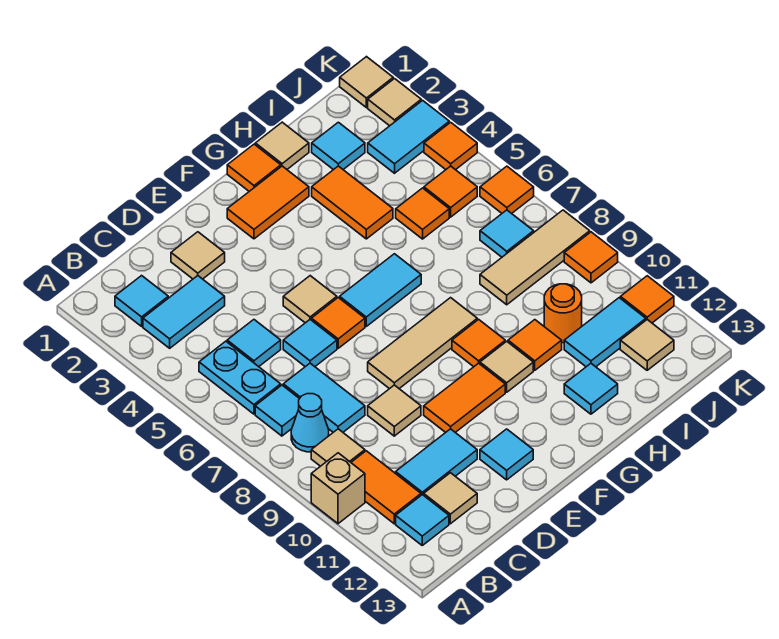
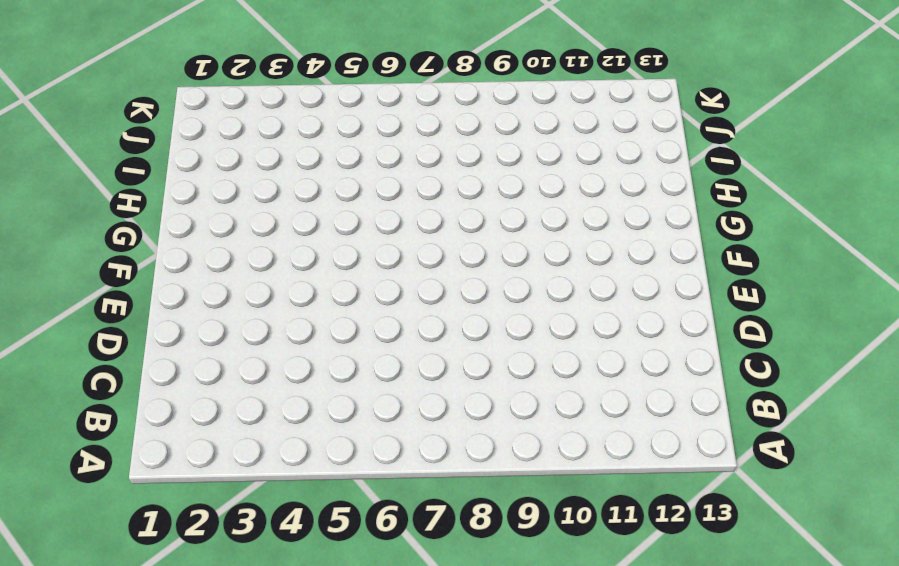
none -> tan 1x1 brick [311,453,365,524]
none -> cyan 1x1 tile [115,276,168,326]
none -> cyan 1x2 tile [143,276,225,348]
none -> cyan 1x2 plate [199,341,281,414]

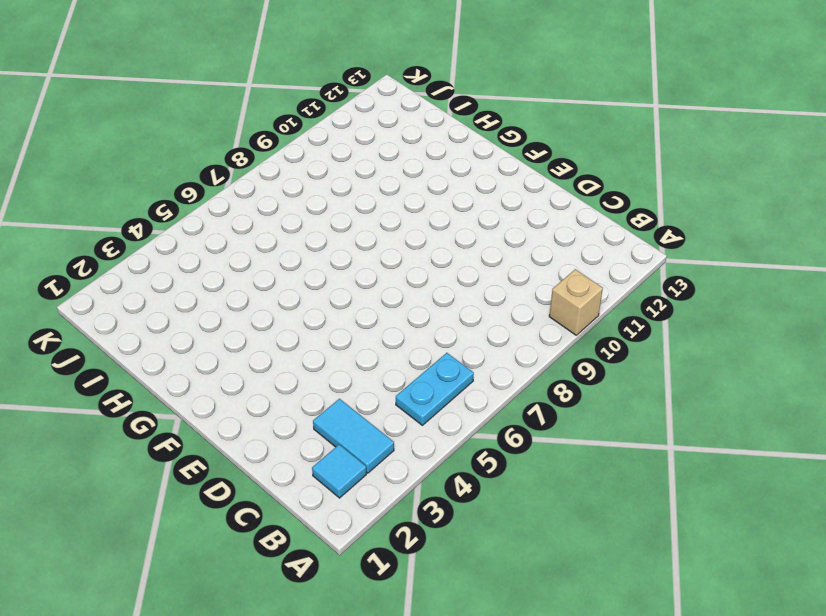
none -> cyan 1x1 tile [255,385,299,436]
none -> cyan 1x1 cone [291,394,329,452]
none -> tan 1x1 tile [311,429,365,466]
none -> orange 1x2 tile [351,451,421,524]

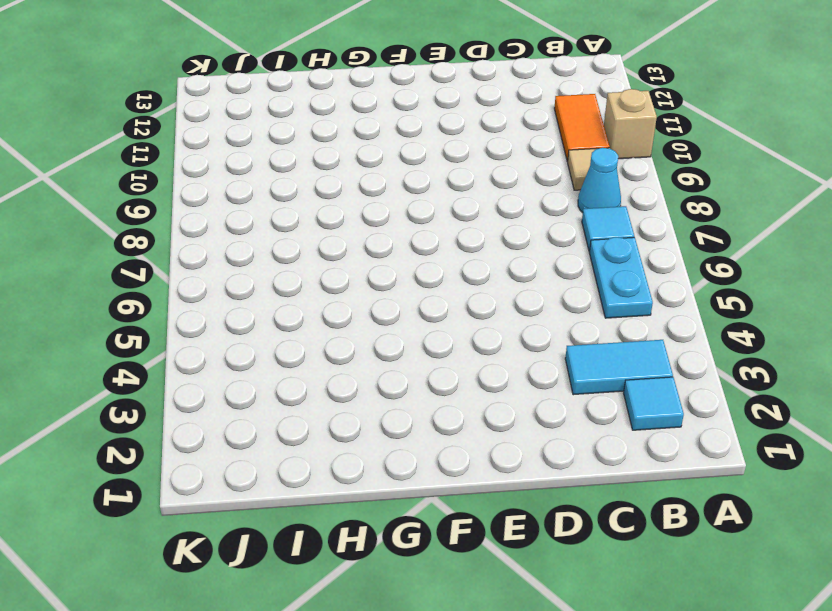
none -> cyan 1x1 tile [396,495,449,545]
none -> cyan 1x1 tile [227,320,281,367]
none -> cyan 1x2 tile [283,363,365,432]
none -> cyan 1x2 tile [396,429,477,495]

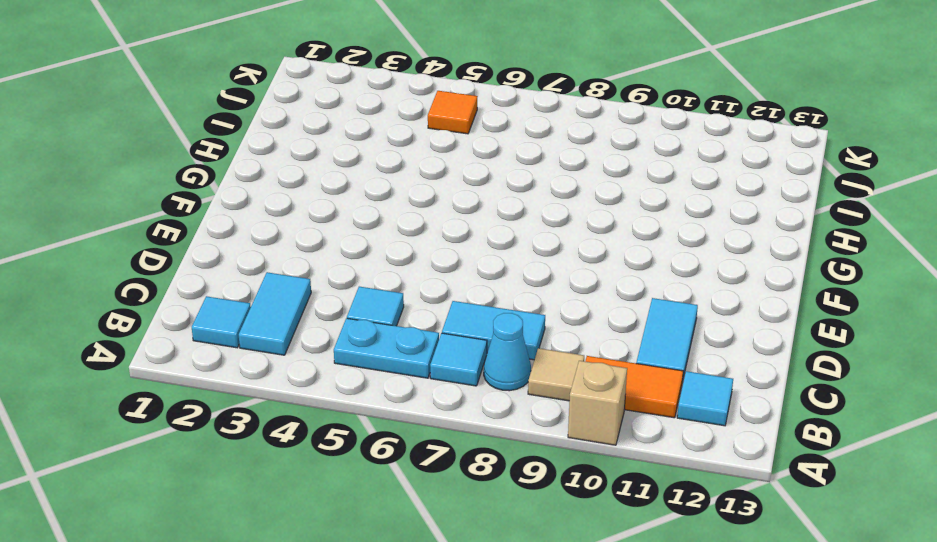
none -> tan 1x1 tile [424,473,477,524]
none -> tan 1x1 tile [171,232,225,279]
none -> cyan 1x1 tile [283,320,337,367]
none -> tan 1x1 tile [368,385,421,436]

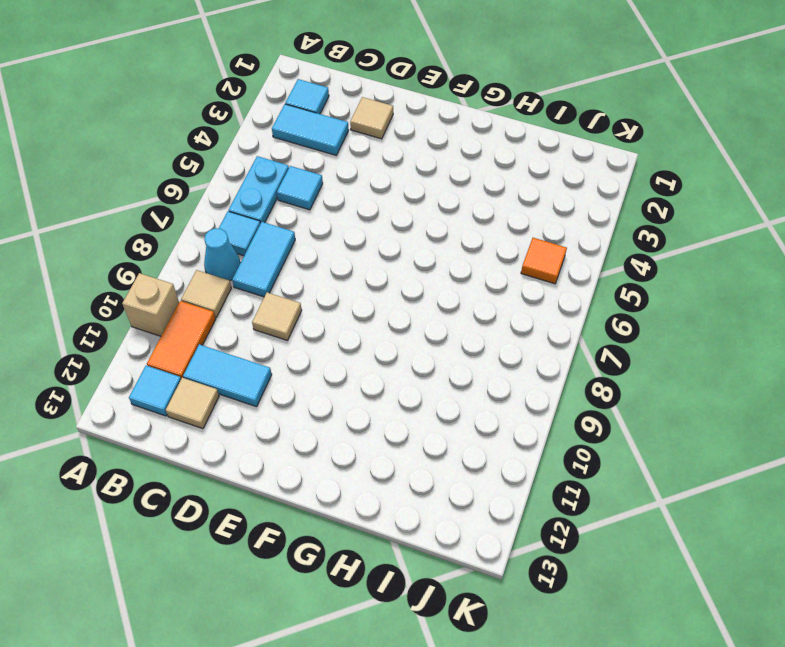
none -> cyan 1x1 tile [283,320,337,367]
none -> tan 1x1 tile [283,276,337,323]
none -> orange 1x1 tile [311,298,365,348]
none -> tan 1x3 tile [368,298,477,389]

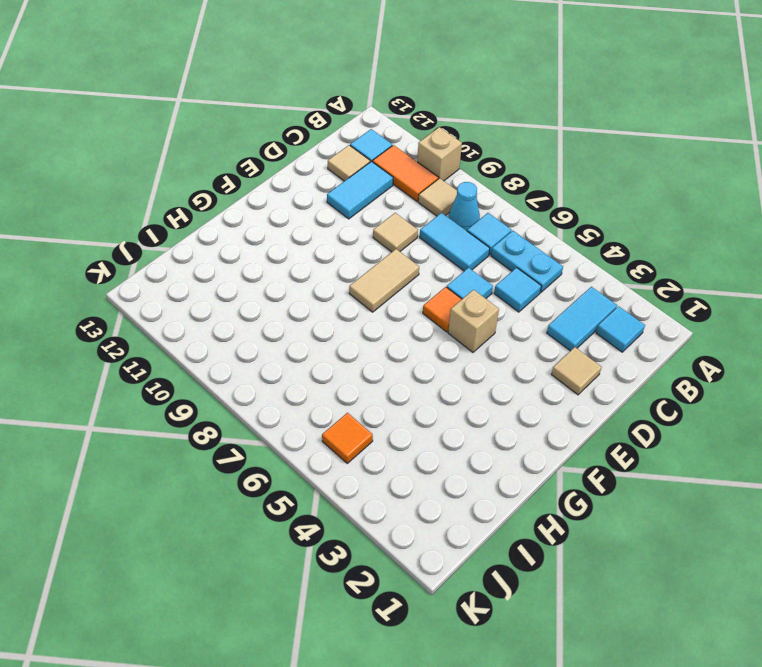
tan 1x1 brick [448,290,499,352] -> tan 1x1 tile [283,276,337,323]
tan 1x2 tile [349,249,419,312] -> tan 1x3 tile [368,298,477,389]
none -> orange 1x2 tile [424,363,505,432]
none -> cyan 1x1 tile [480,429,533,480]
none -> orange 1x2 tile [227,166,309,239]
none -> cyan 1x2 tile [340,254,421,326]

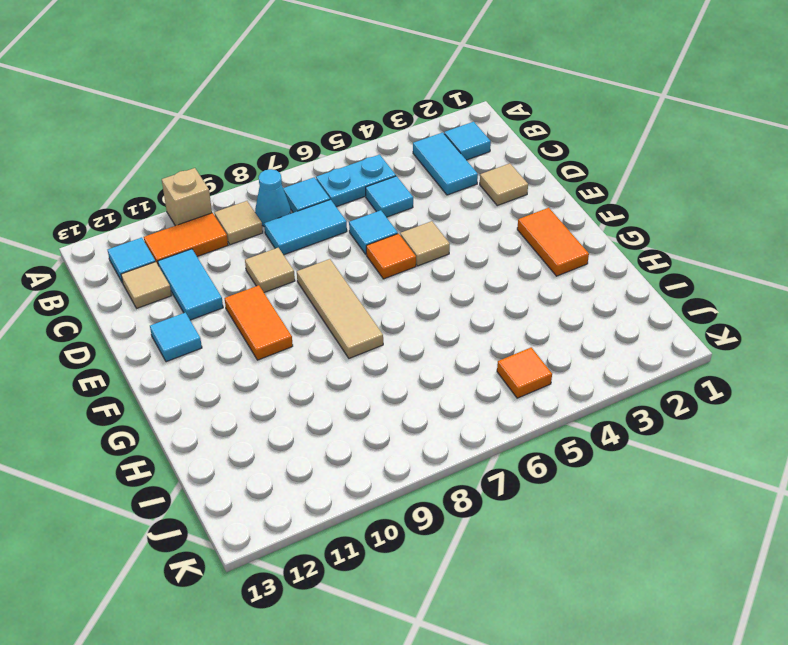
none -> cyan 1x2 tile [340,254,421,326]
none -> orange 1x1 tile [227,144,281,191]
none -> orange 1x1 tile [452,319,505,367]
none -> tan 1x1 tile [480,341,533,392]

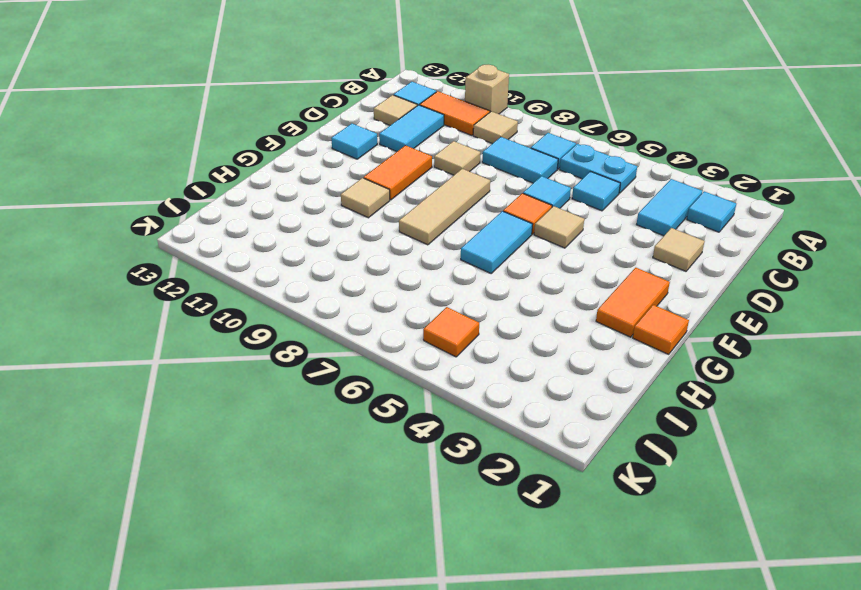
none -> cyan 1x1 cone [291,394,329,452]
none -> orange 1x1 tile [452,319,505,367]
none -> tan 1x1 tile [255,122,309,169]
none -> orange 1x2 tile [312,166,393,239]

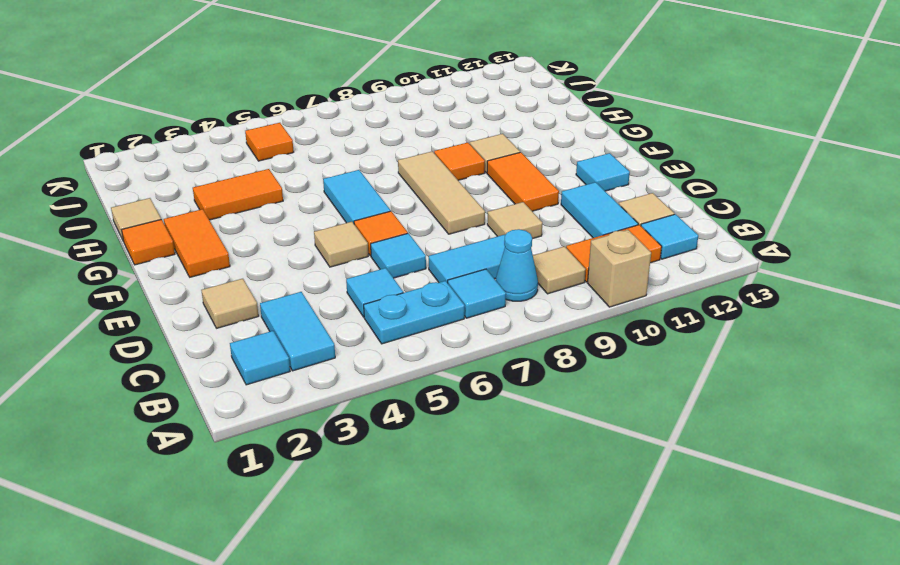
none -> orange 1x1 tile [508,320,562,370]
none -> cyan 1x1 tile [564,364,618,414]
none -> cyan 1x1 tile [312,122,365,170]
none -> orange 1x1 tile [396,188,449,239]

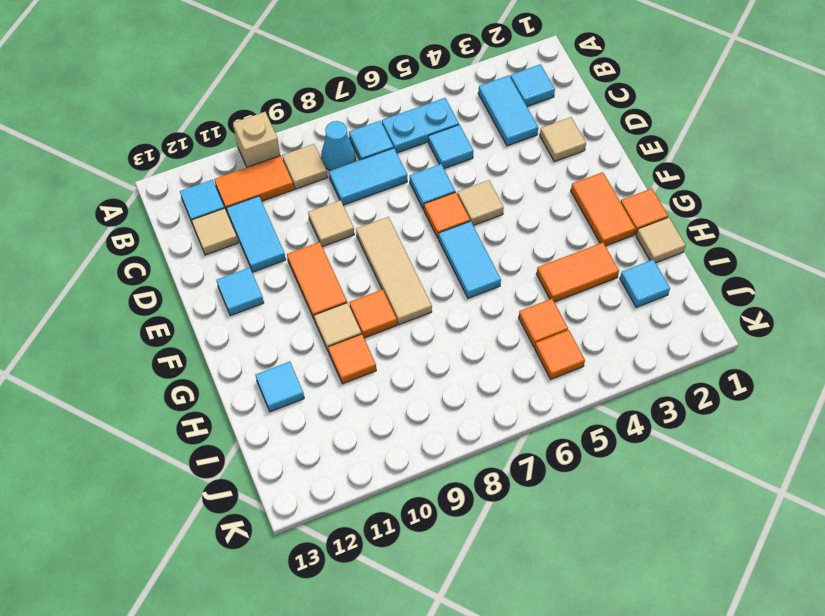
none -> tan 1x3 tile [480,210,590,305]
none -> orange 1x1 round brick [544,284,582,343]
none -> cyan 1x2 tile [564,298,646,367]
none -> cyan 1x2 tile [368,100,449,173]

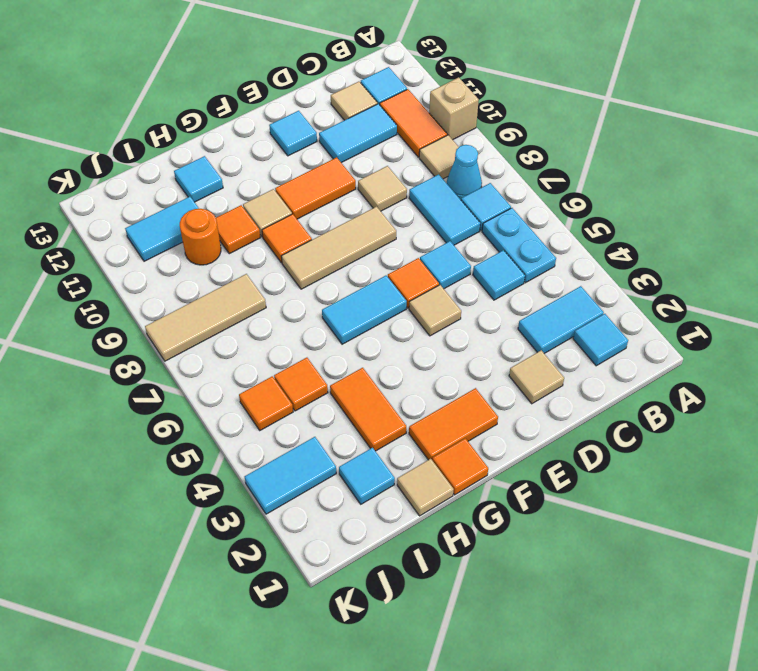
none -> cyan 1x1 tile [480,210,534,257]
none -> tan 1x1 tile [620,320,674,370]
none -> tan 1x1 tile [340,57,393,108]
none -> tan 1x1 tile [368,79,421,126]

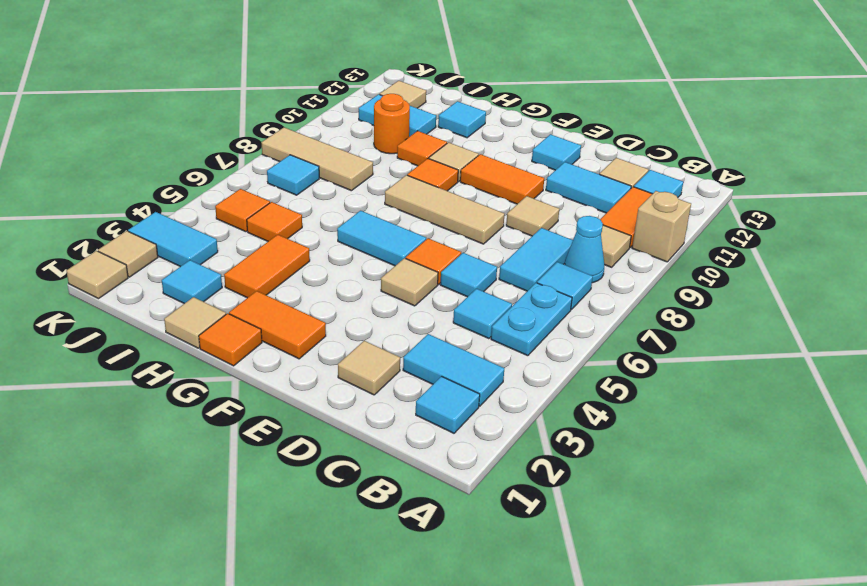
none -> orange 1x1 tile [424,122,477,170]
none -> orange 1x1 tile [480,166,534,213]
none -> orange 1x1 tile [564,232,618,283]
none -> orange 1x1 tile [620,276,674,323]

